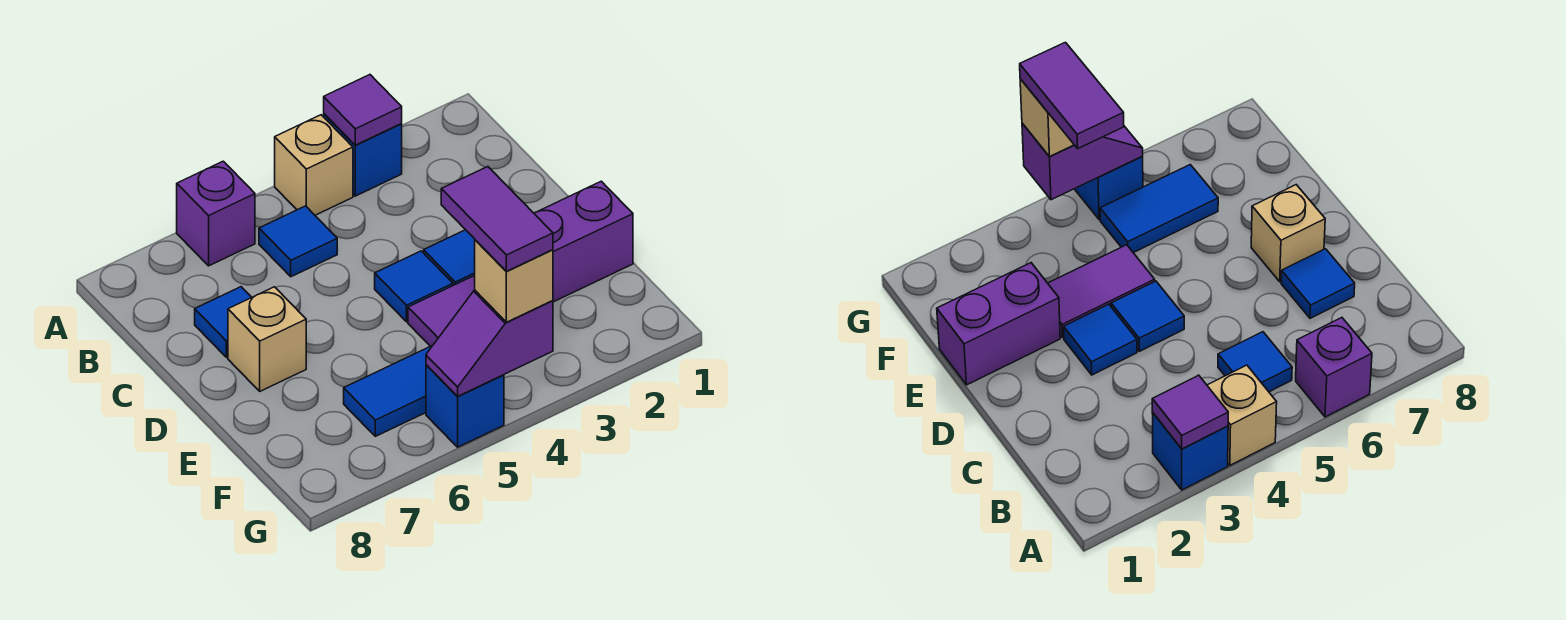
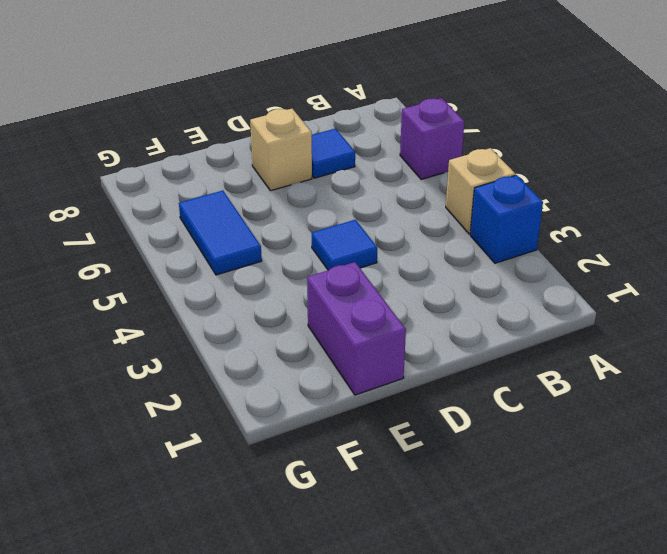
none -> blue 1x1 tile [259,206,337,277]
none -> blue 1x1 tile [424,230,475,285]
none -> purple 1x2 tile [408,275,475,346]

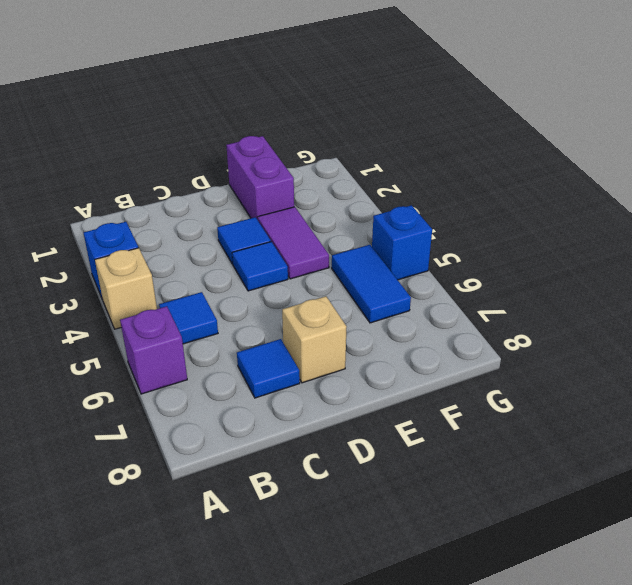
none -> purple 1x1 tile [324,75,402,145]
none -> purple 1x2 slope [426,291,553,396]
none -> tan 1x1 brick [475,240,553,322]

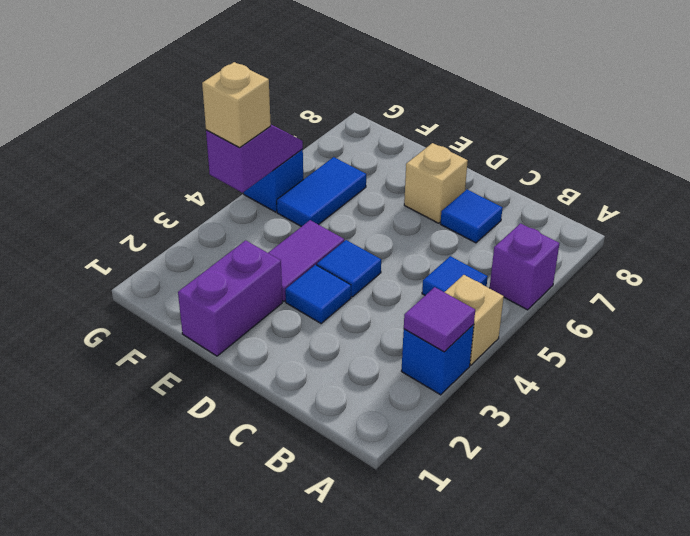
none -> purple 1x2 tile [441,167,553,271]

